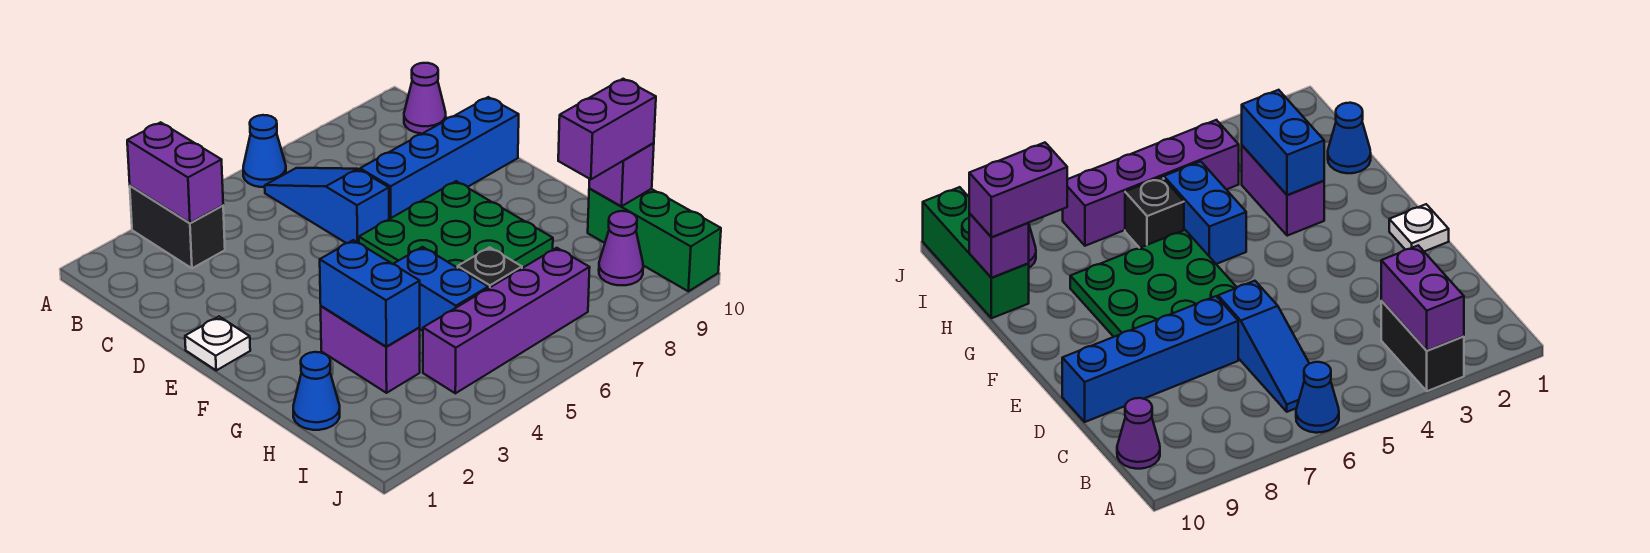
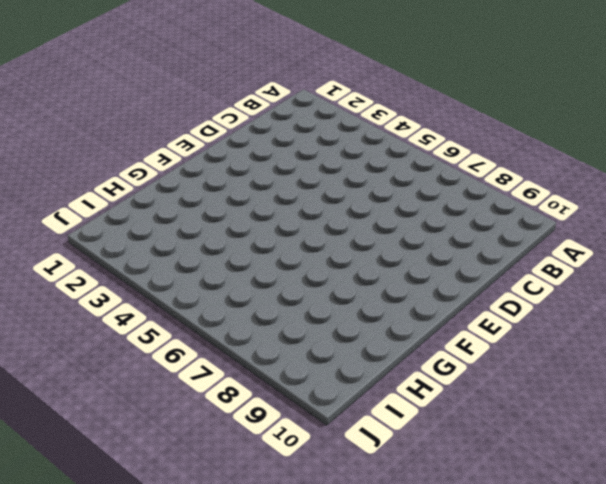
none -> black 1x2 brick [130,186,225,268]
none -> blue 1x1 cone [243,115,286,187]
none -> blue 1x3 slope [265,168,389,243]

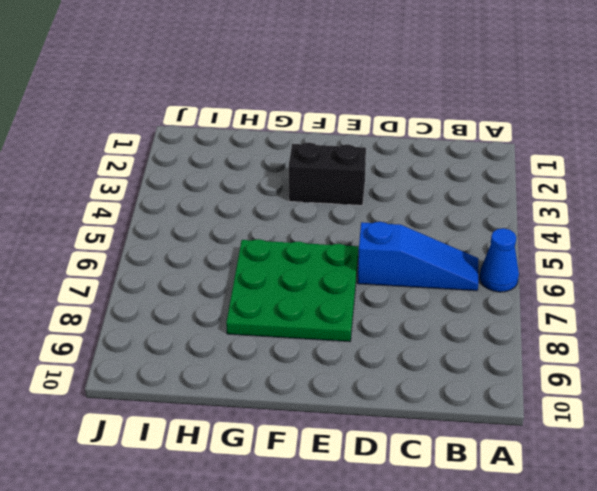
black 1x2 brick [288,142,366,205] -> black 1x2 brick moved to [130,186,225,268]
none -> purple 1x1 cone [404,63,446,134]
none -> blue 1x4 brick [360,97,519,219]
none -> white 1x1 plate [185,317,250,370]

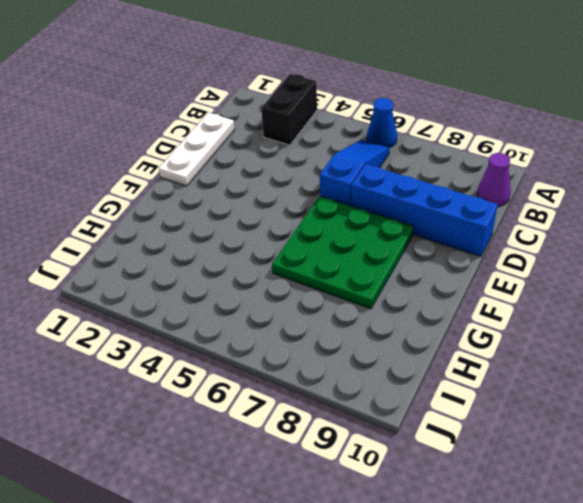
white 1x3 plate [159,113,235,186] -> white 1x1 plate [185,317,250,370]
none -> purple 1x2 brick [321,306,420,393]
none -> blue 1x2 brick [394,247,488,331]
none -> blue 1x1 cone [293,352,340,430]

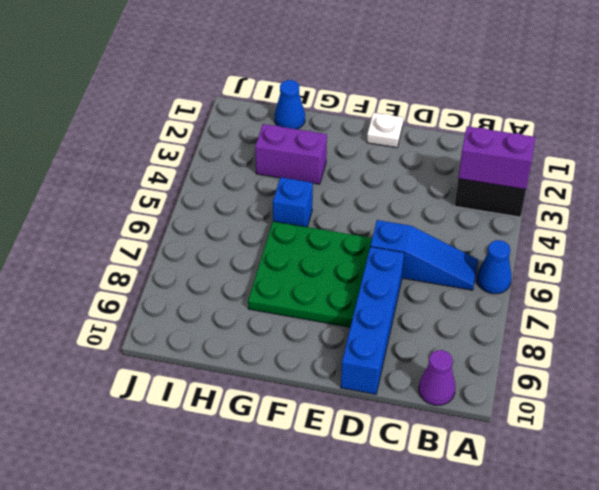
blue 1x1 brick [273,177,313,227] -> blue 1x2 brick [394,247,488,331]
none -> black 1x1 brick [458,247,522,288]
none -> green 1x3 brick [588,189,721,291]
none -> purple 1x4 brick [423,248,590,393]

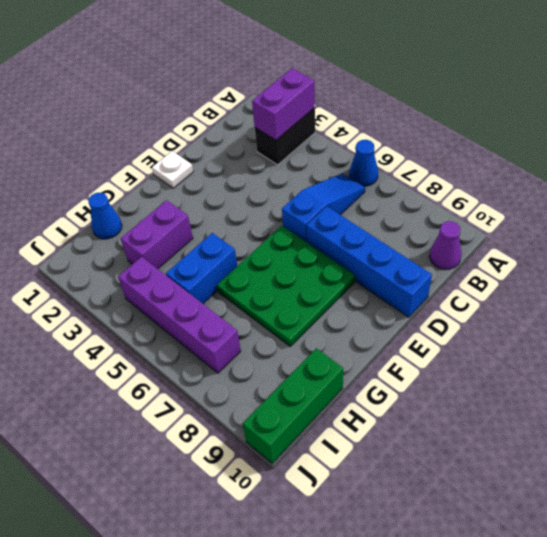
none -> black 1x1 brick [458,247,522,288]
none -> purple 1x1 cone [599,211,643,285]
none -> blue 1x2 brick [320,240,420,347]

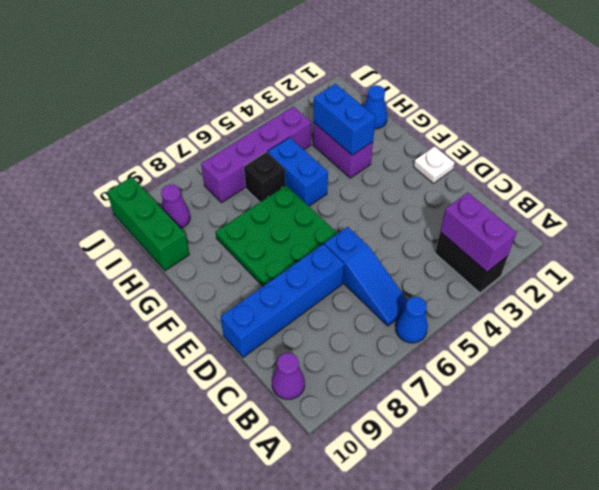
none -> purple 1x1 brick [589,143,654,206]
none -> purple 1x2 brick [558,79,656,179]

